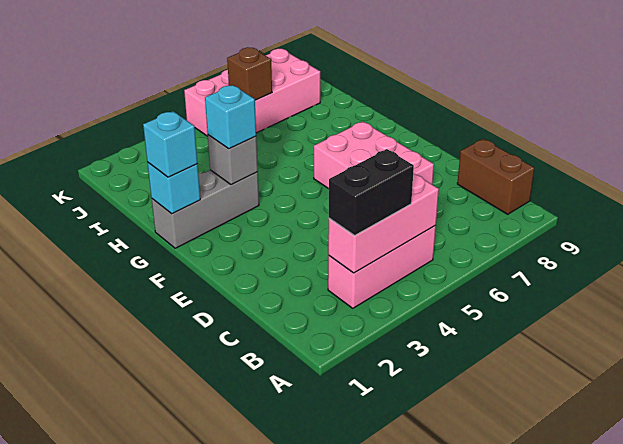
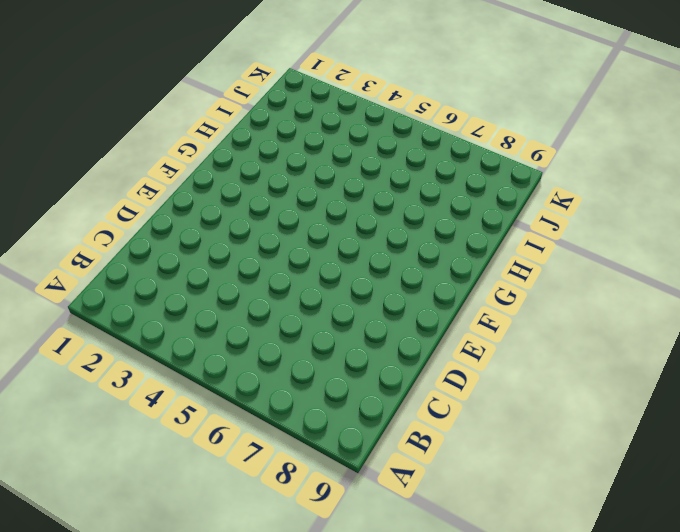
none -> pink 1x3 brick [328,226,436,308]
none -> brown 1x2 brick [457,139,534,214]
none -> pink 2x3 brick [314,122,434,189]

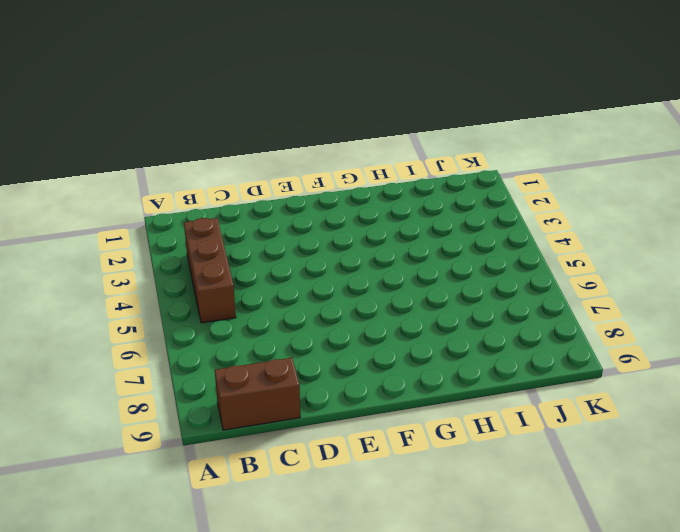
brown 1x3 brick [184,218,236,323] -> pink 1x3 brick [328,226,436,308]
none -> pink 2x3 brick [314,122,434,189]
none -> grey 1x3 brick [152,170,259,248]
none -> pink 2x4 brick [184,49,320,136]

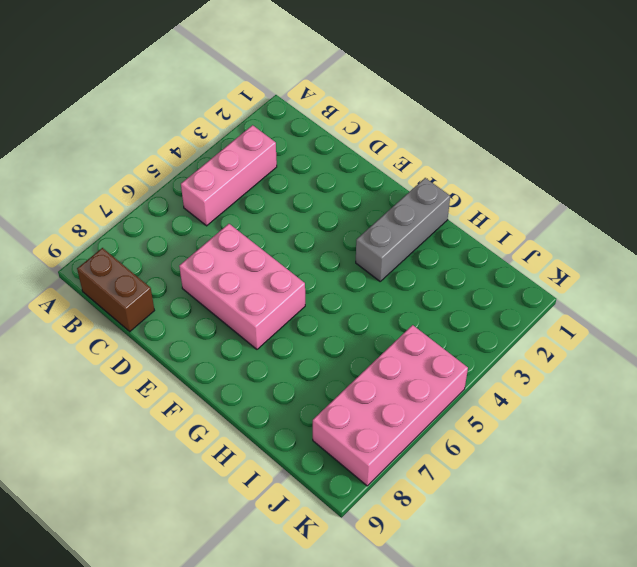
none -> pink 1x3 brick [328,173,439,273]
none -> cyan 1x1 brick [147,162,200,214]
none -> grey 1x1 brick [208,135,258,184]

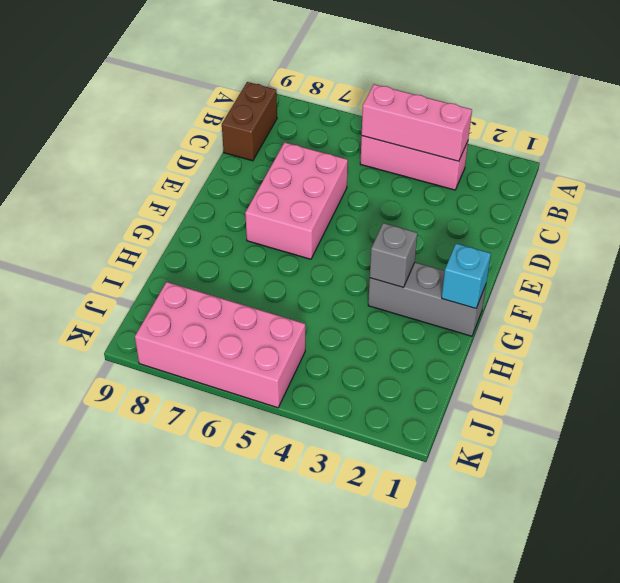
none -> brown 1x1 brick [227,47,272,100]
none -> black 1x2 brick [329,149,414,236]
none -> cyan 1x1 brick [143,111,198,177]

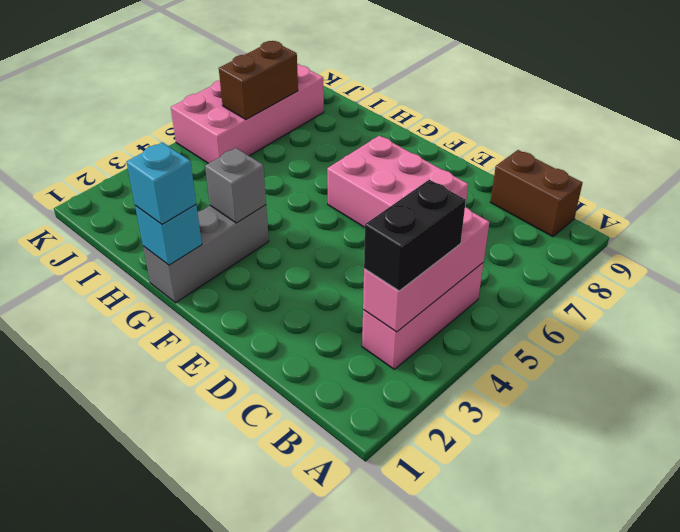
brown 1x2 brick [219,41,298,120] -> brown 1x1 brick [227,47,272,100]
none -> cyan 1x1 brick [205,85,256,149]

